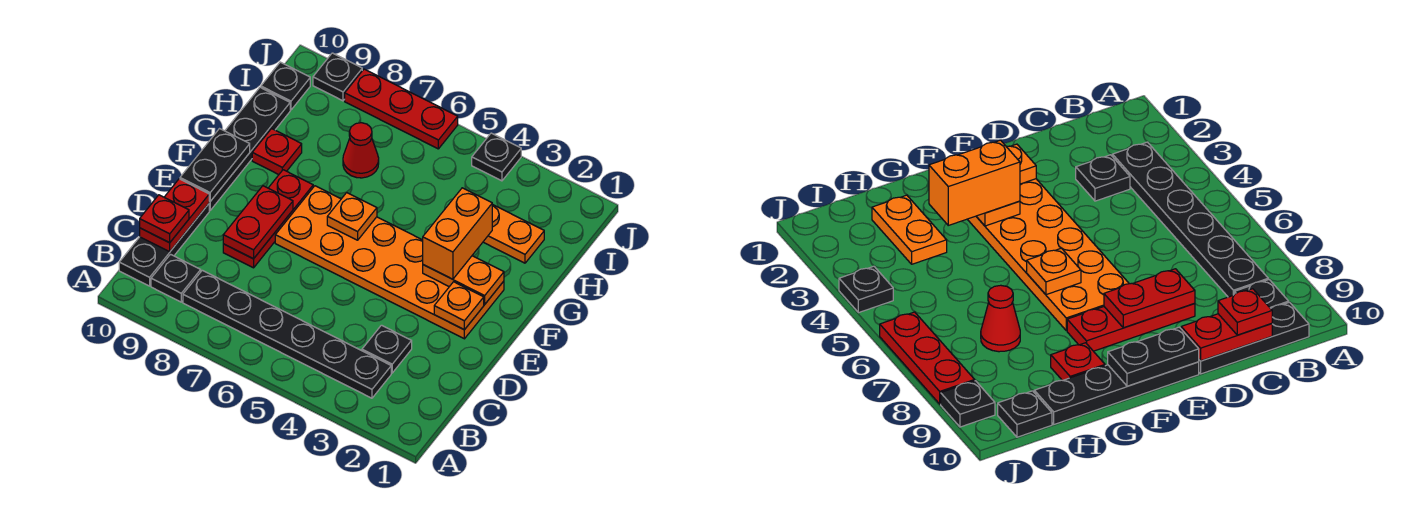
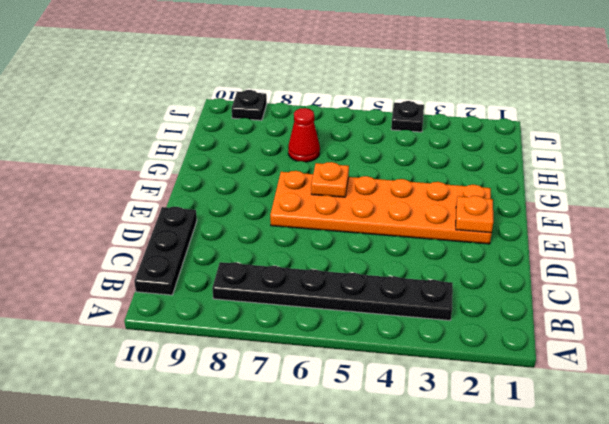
none -> black 1x1 plate [151,254,201,302]
none -> black 1x1 plate [362,325,412,373]
none -> red 1x3 plate [223,170,313,268]

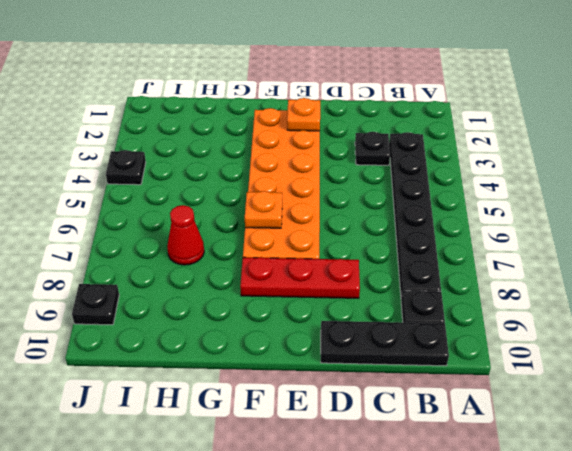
none -> black 1x4 plate [209,87,290,210]
none -> red 1x1 plate [252,129,302,175]
none -> orange 1x2 plate [483,204,544,263]

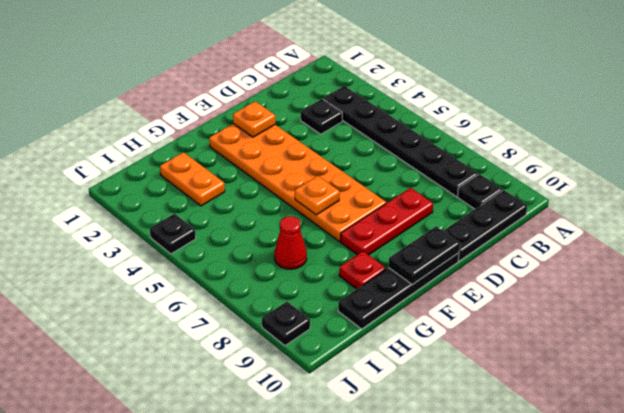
none -> black 1x1 plate [261,62,310,110]
none -> red 1x3 plate [345,69,458,149]
none -> red 1x2 plate [140,179,210,252]

